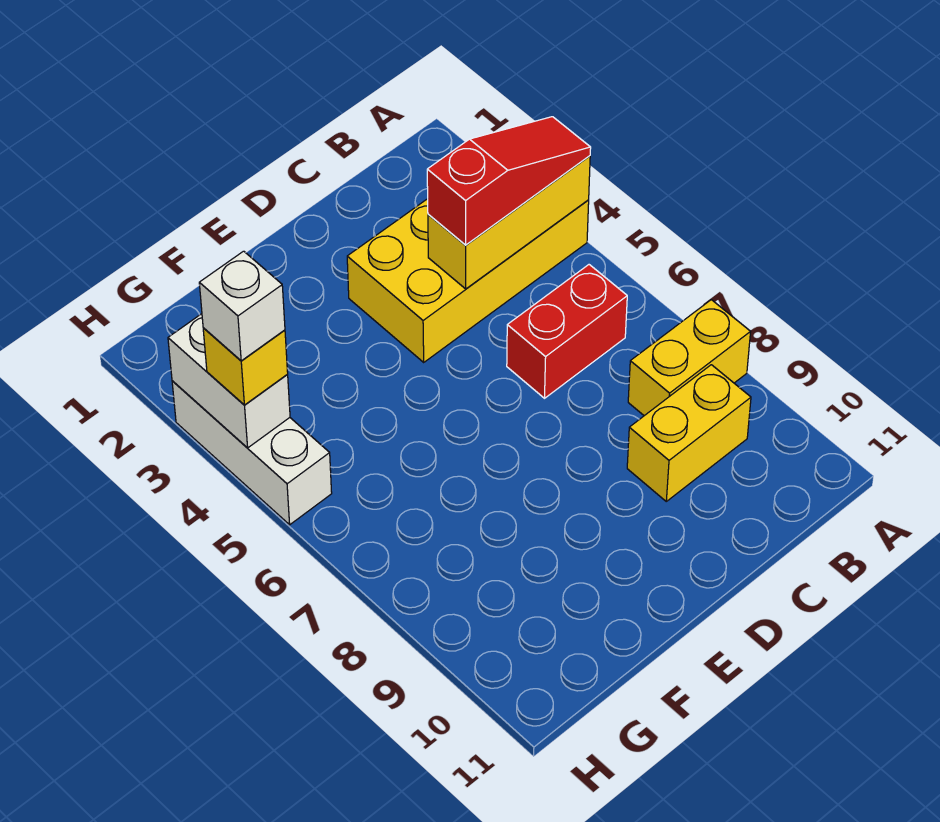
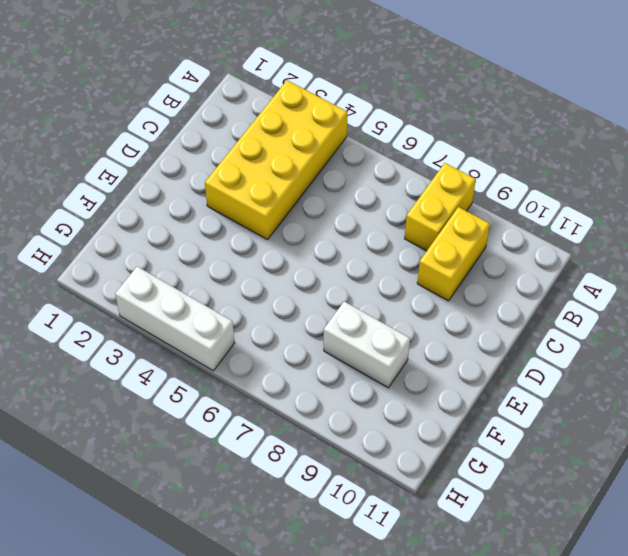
white 1x2 brick [324,301,410,388] -> white 1x2 brick moved to [168,314,290,448]
none -> red 1x2 brick [507,265,627,398]
none -> yellow 1x3 brick [428,156,590,289]

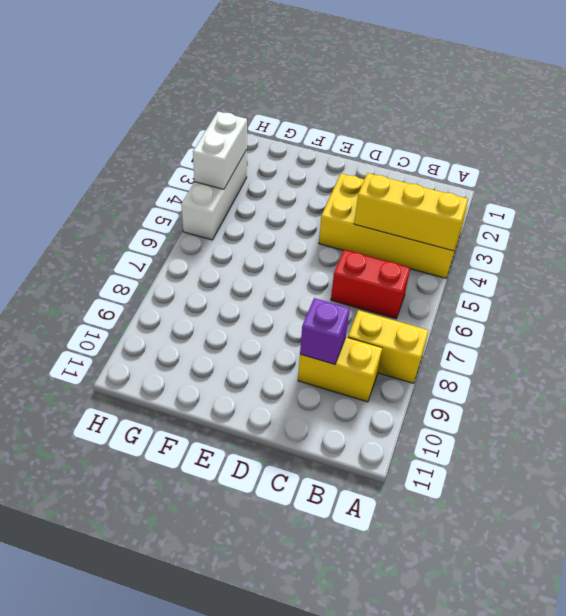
purple 1x1 brick [300,298,350,364] -> none
none -> red 1x3 slope [427,117,591,245]
none -> yellow 1x1 brick [203,328,288,405]

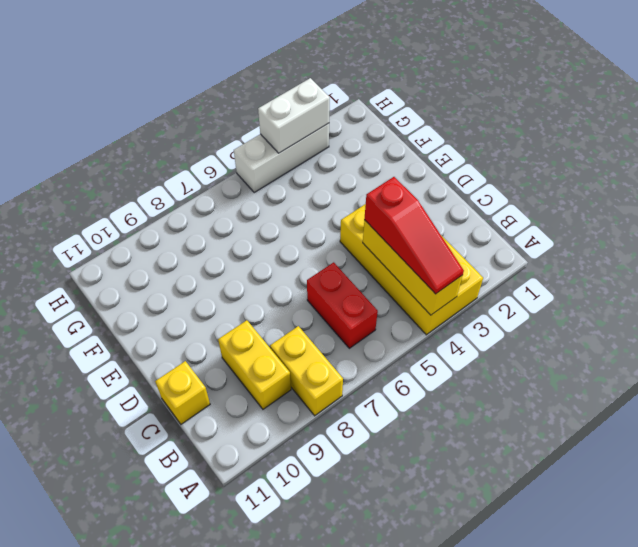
yellow 1x1 brick [155,361,210,424] -> yellow 1x1 brick moved to [203,328,288,405]
none -> white 1x1 brick [199,251,285,361]

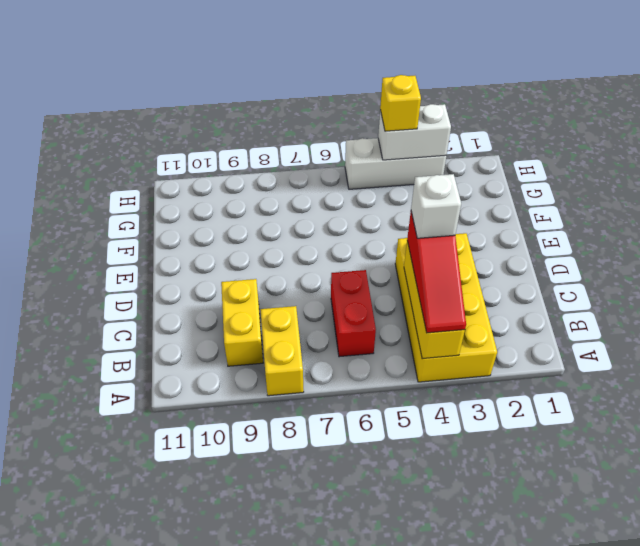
white 1x1 brick [411,174,461,238] -> white 1x1 brick moved to [199,251,285,361]

